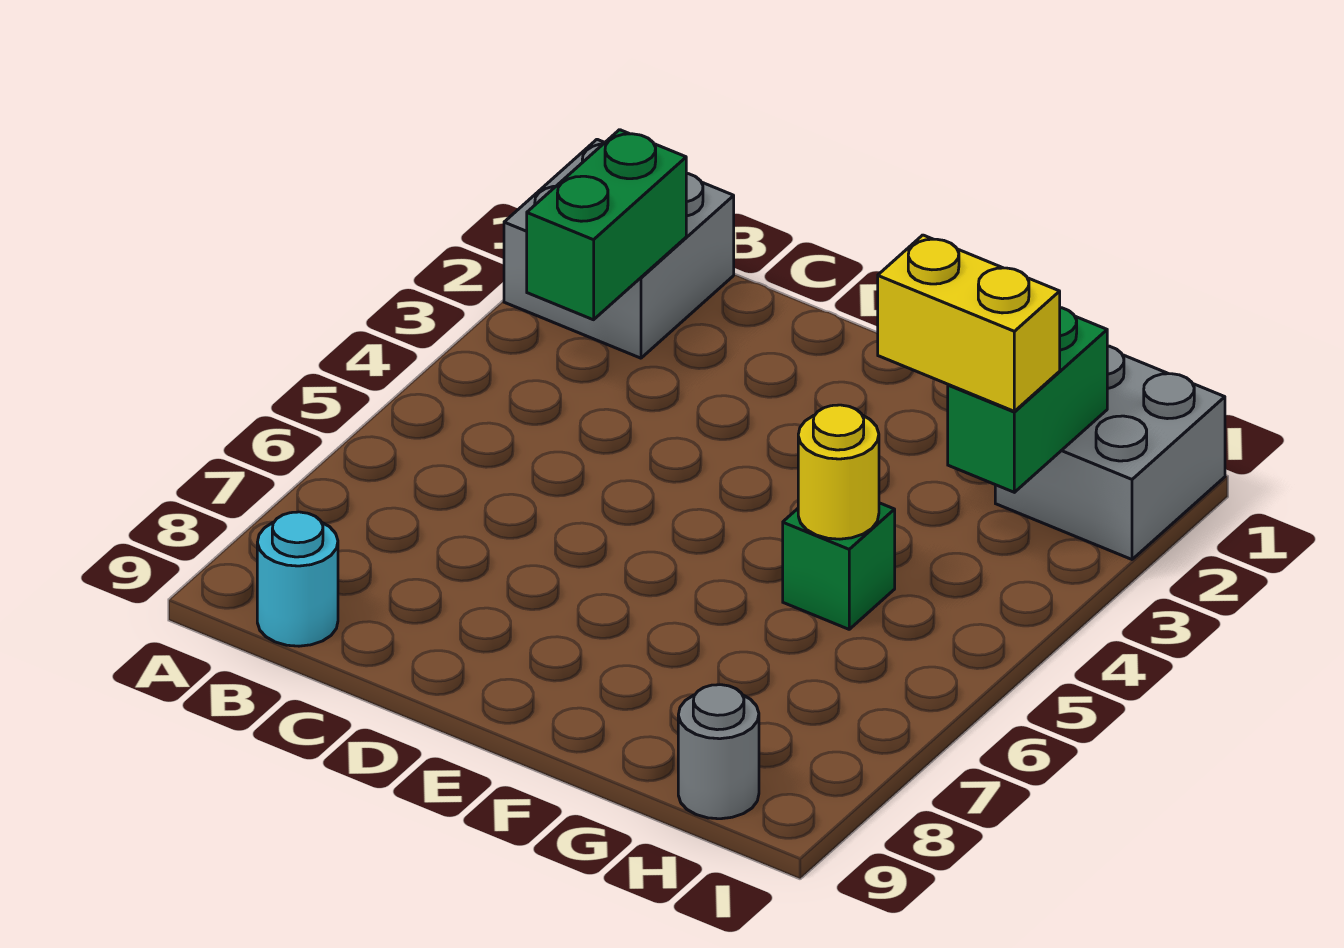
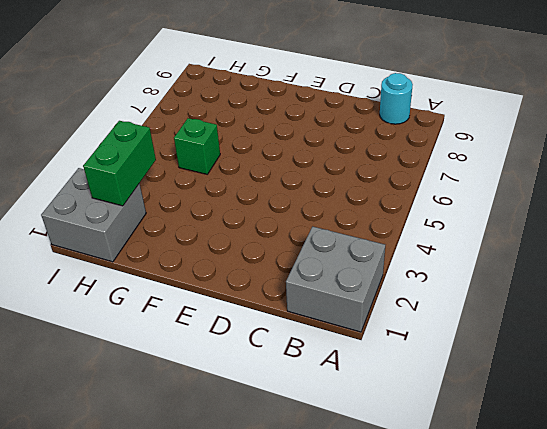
none -> grey 1x1 round brick [678,685,759,819]
none -> green 1x2 brick [527,130,686,320]

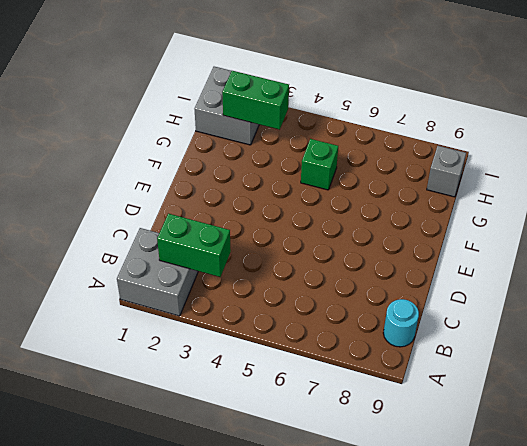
grey 1x1 brick [427,146,466,197] -> grey 1x1 round brick [678,685,759,819]
none -> yellow 1x1 round brick [798,405,879,539]
none -> yellow 1x2 brick [878,235,1060,411]

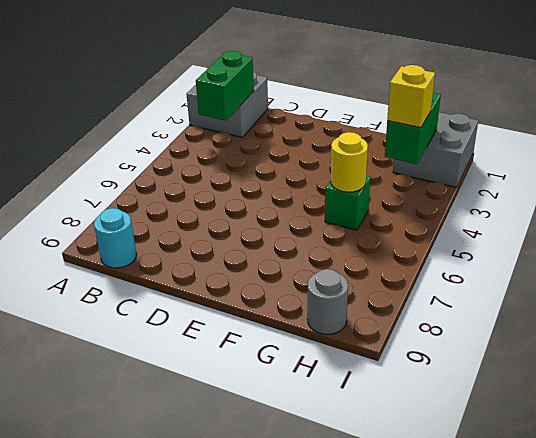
yellow 1x1 brick [387,65,435,128] -> yellow 1x2 brick [878,235,1060,411]

